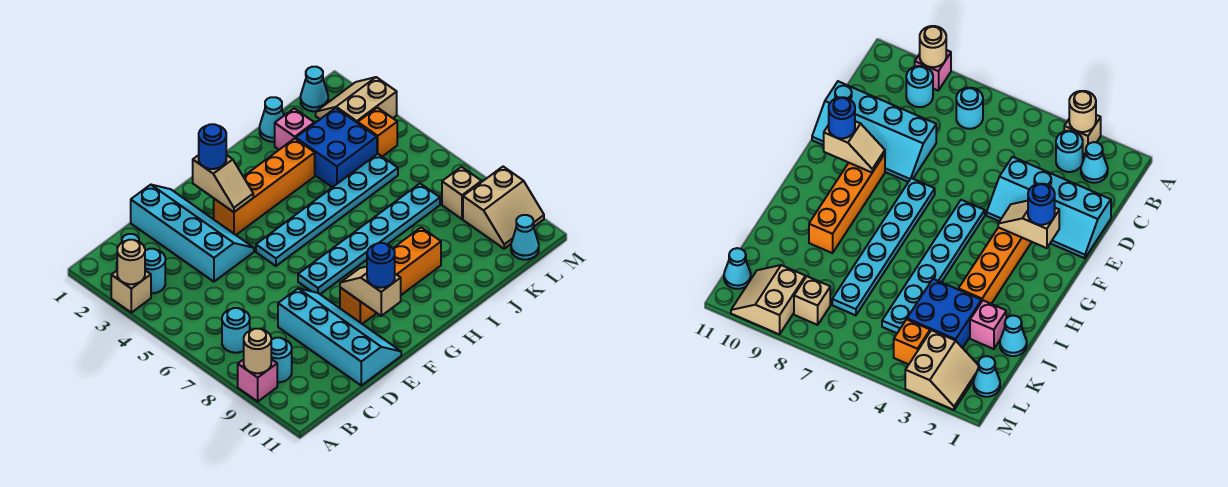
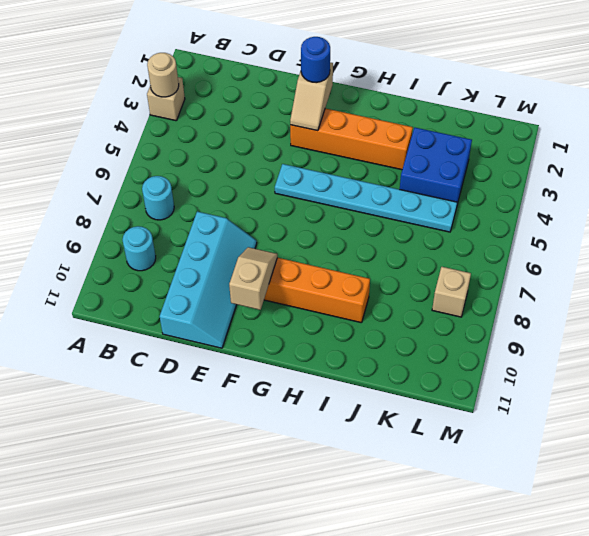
none -> pink 1x1 brick [238,359,277,401]
none -> cyan 1x1 cone [1081,142,1108,183]
none -> cyan 1x1 round brick [145,249,165,293]

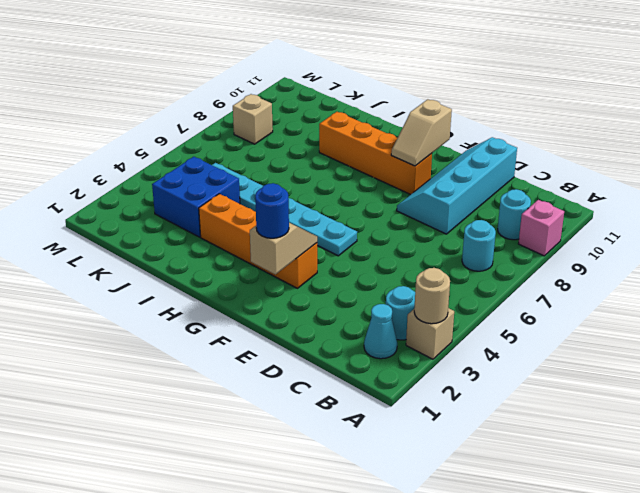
none -> cyan 2x4 slope [131,185,254,282]
none -> cyan 1x6 plate [298,184,440,294]
none -> cyan 1x1 cone [260,97,284,142]

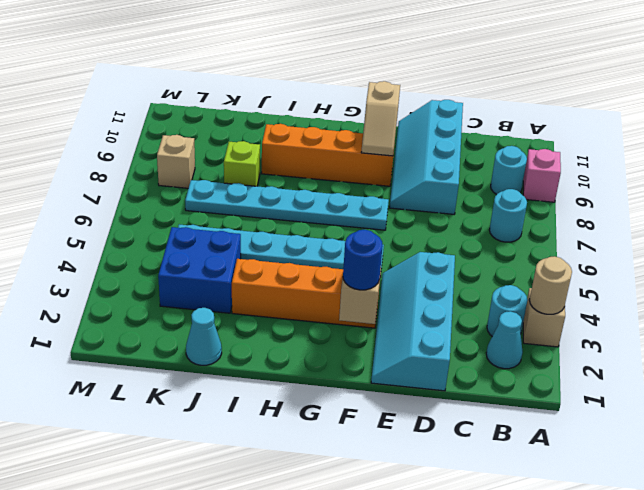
lime 1x1 brick [224,141,260,186] -> none
none -> pink 1x1 brick [275,108,314,150]
none -> cyan 1x1 cone [301,67,328,111]
none -> tan 2x2 slope [316,77,397,123]

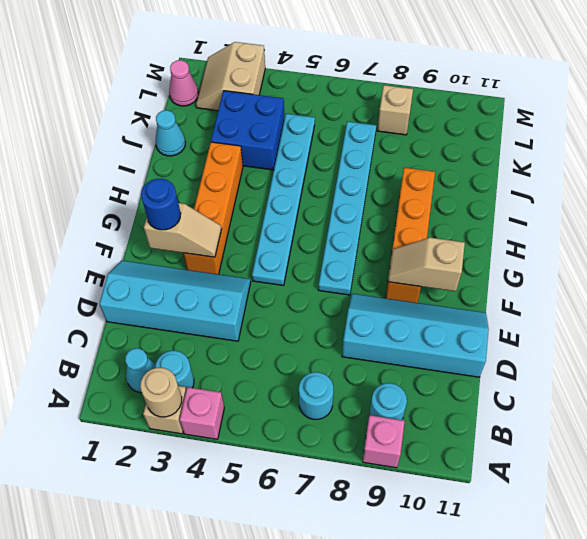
pink 1x1 brick [180,387,224,439] -> pink 1x1 brick moved to [275,108,314,150]
pink 1x1 cone [169,60,198,106] -> cyan 1x1 cone [301,67,328,111]
none -> orange 1x1 brick [358,108,397,157]
none -> tan 2x2 slope [463,167,544,249]
none -> cyan 1x1 cone [511,215,539,260]

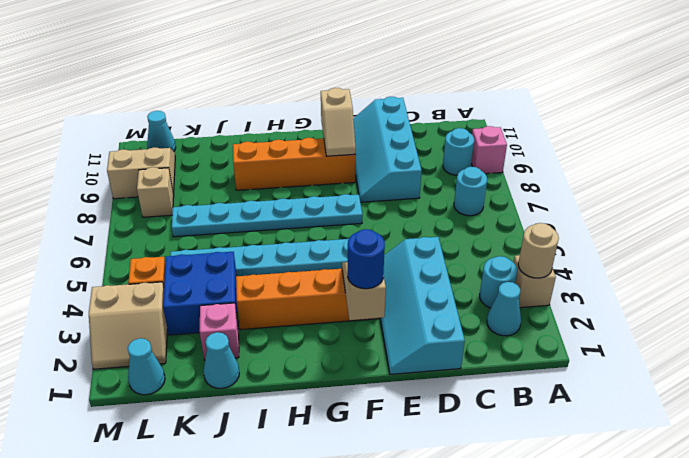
none -> tan 1x1 round brick [244,329,271,373]
none -> blue 1x1 round brick [367,243,395,288]

